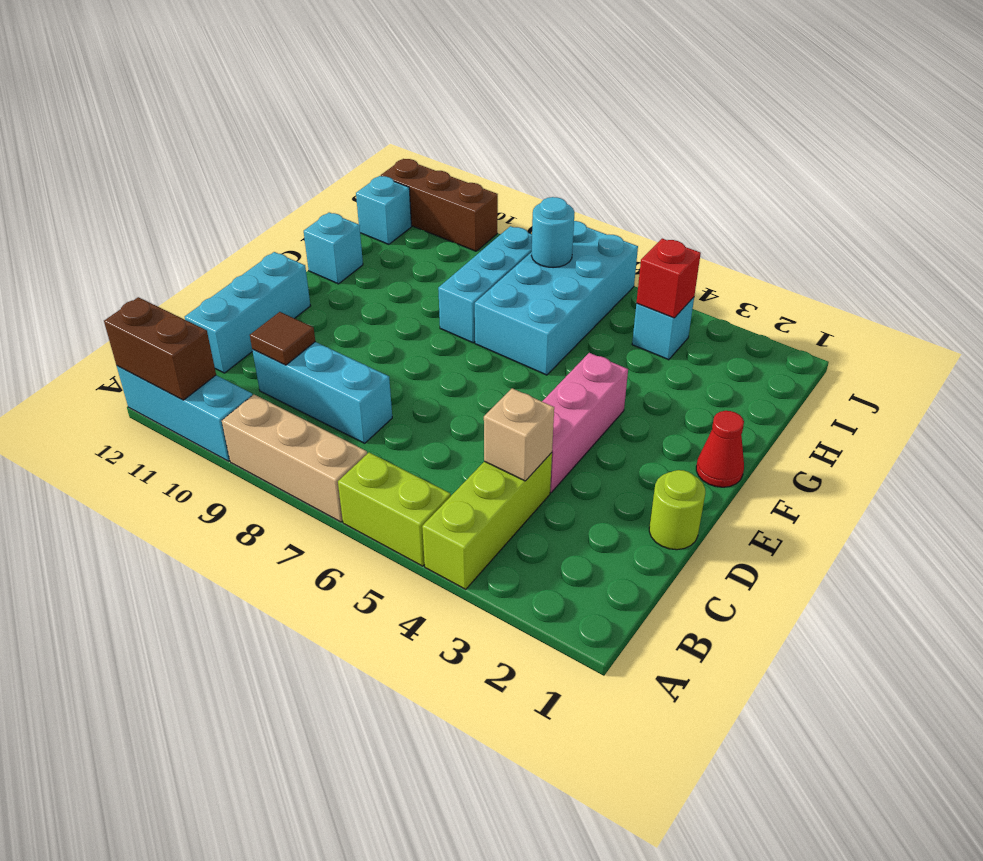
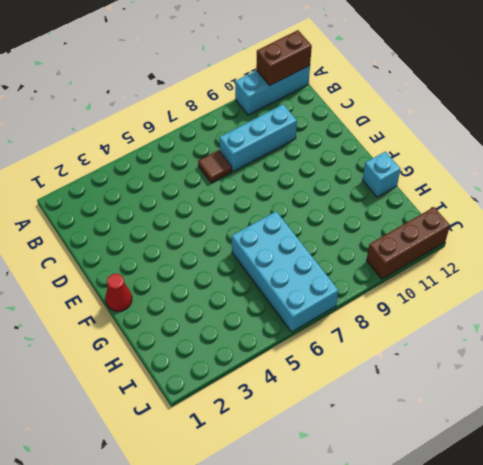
brown 1x1 tile [198,150,232,183] -> brown 1x1 tile moved to [250,312,315,365]
none -> lime 1x3 brick [422,453,552,589]
none -> lime 1x2 brick [338,453,451,566]
none -> tan 1x3 brick [222,395,367,522]

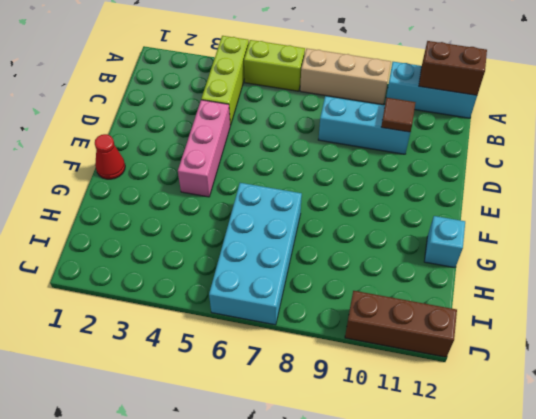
none -> cyan 1x3 brick [185,252,310,373]
none -> lime 1x1 round brick [649,470,705,550]
none -> cyan 1x3 brick [438,226,532,343]

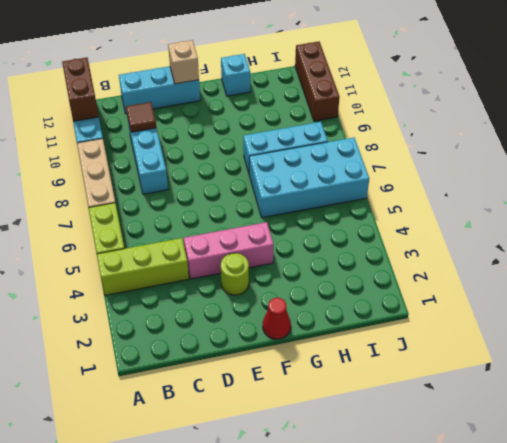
lime 1x1 round brick [221,253,249,295] -> lime 1x1 round brick moved to [649,470,705,550]
tan 1x1 brick [168,40,199,84] -> tan 1x1 brick moved to [484,388,554,481]
none -> cyan 1x1 brick [632,297,694,360]
none -> cyan 1x1 brick [356,176,412,244]
none -> red 1x1 brick [637,239,701,318]

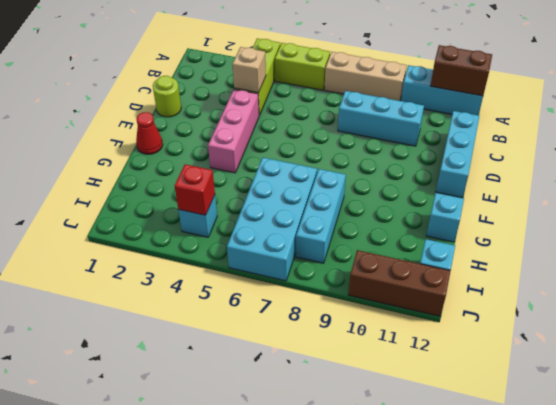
none -> brown 1x1 tile [250,312,315,365]
none -> cyan 1x1 round brick [531,197,575,268]

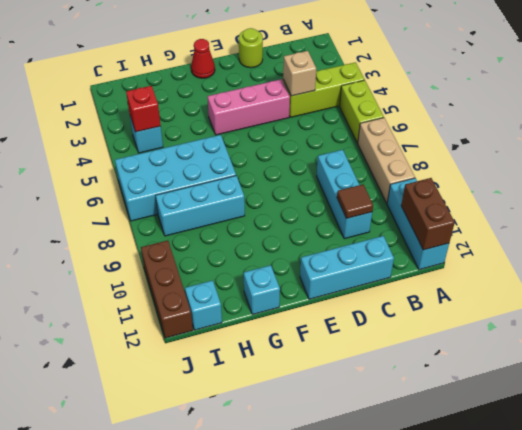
none -> cyan 1x1 round brick [531,197,575,268]

